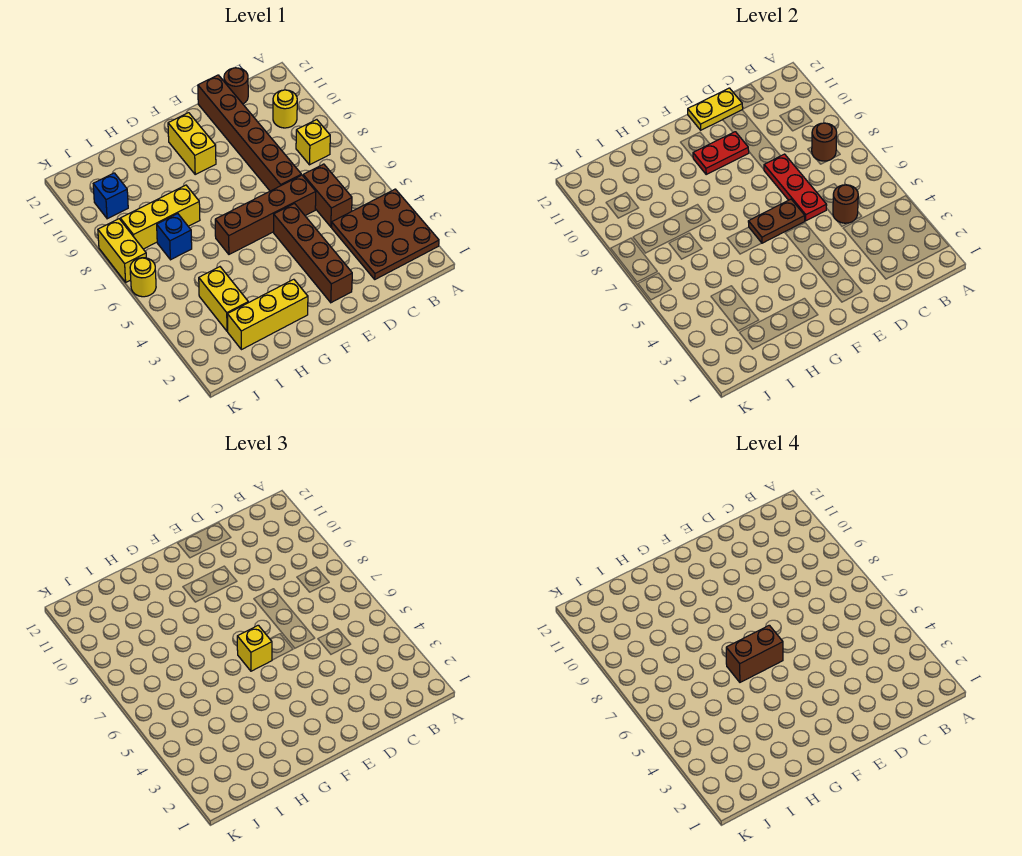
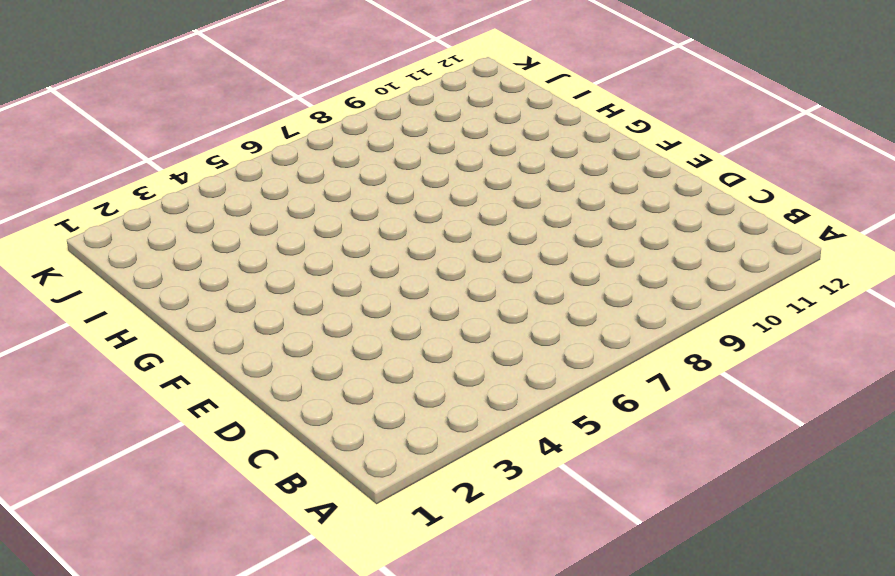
none -> brown 3x3 plate [332,189,439,279]
none -> yellow 1x1 brick [296,120,330,165]
none -> yellow 1x1 round brick [273,90,297,128]

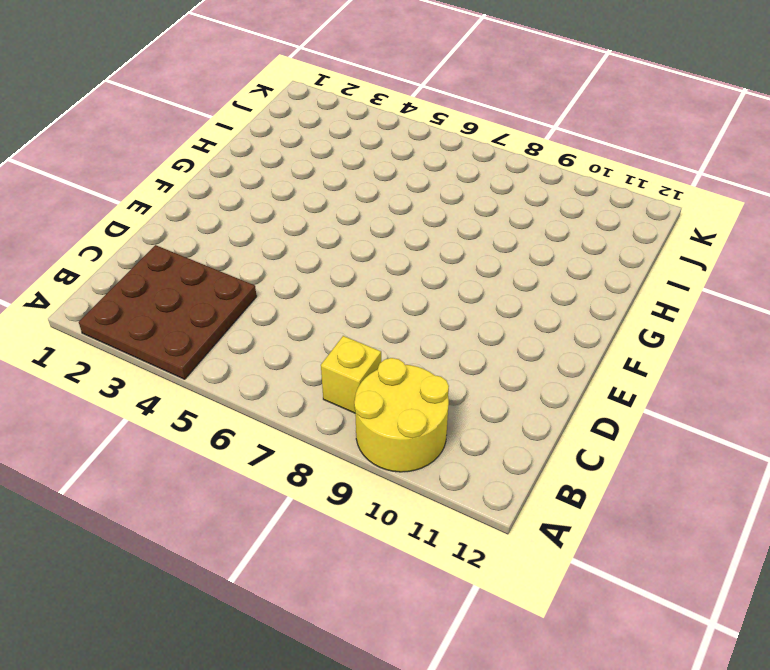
yellow 2x2 round brick [354,358,449,472] -> yellow 1x1 round brick [273,90,297,128]
none -> brown 1x2 brick [303,164,352,227]
none -> brown 1x1 round brick [224,68,248,104]
none -> brown 1x4 brick [215,175,316,254]

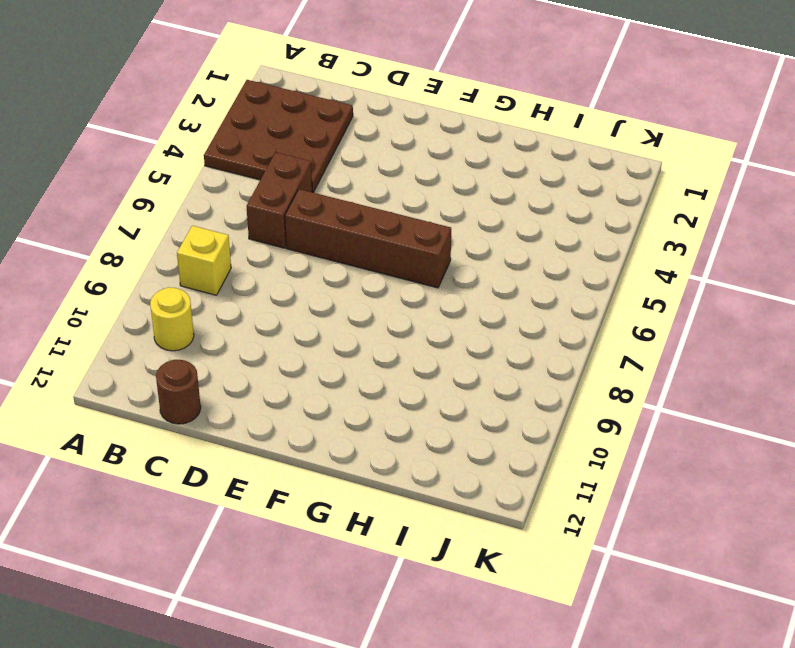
none -> brown 1x6 brick [198,75,301,191]
none -> brown 1x4 brick [274,204,352,303]
none -> yellow 1x2 brick [168,113,216,174]

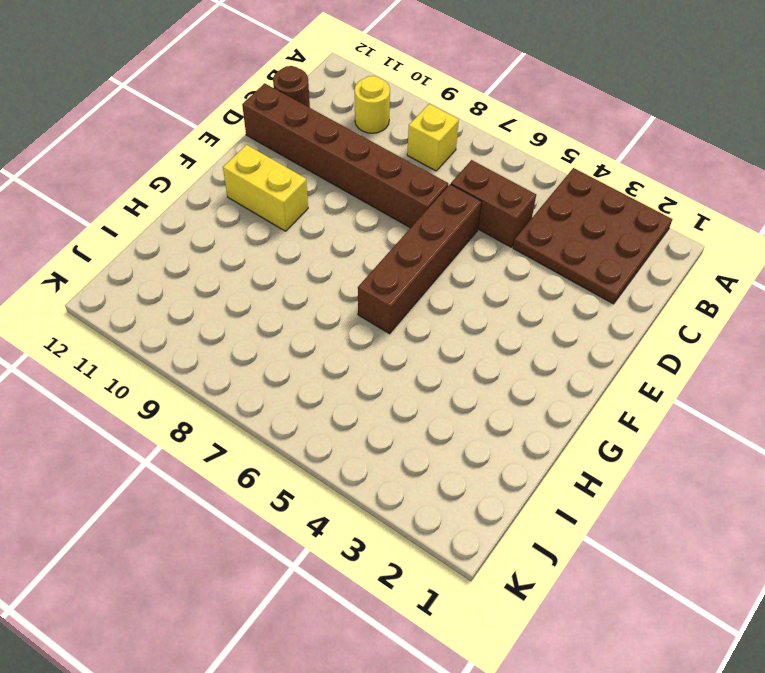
none -> brown 1x4 brick [274,204,352,303]
none -> yellow 1x3 brick [227,279,308,350]
none -> yellow 1x3 brick [120,185,200,249]

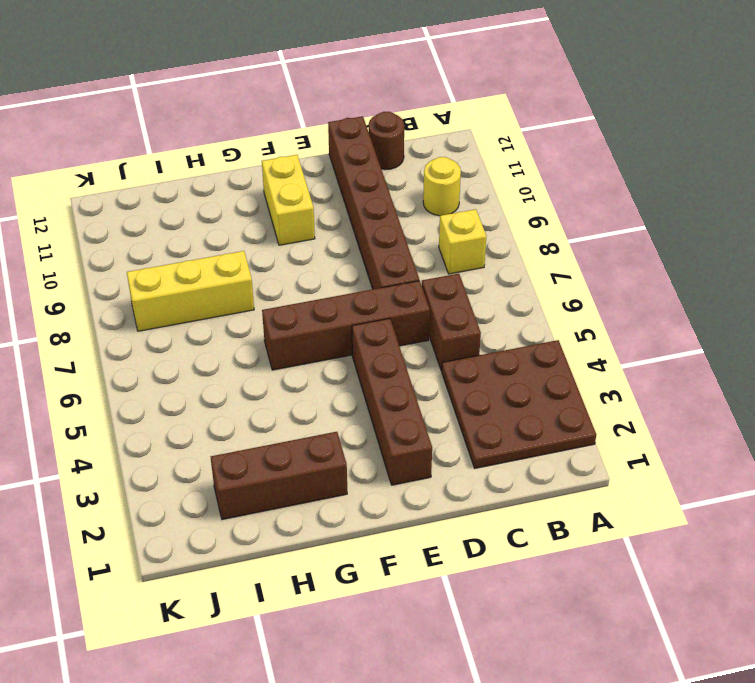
brown 1x3 brick [211,432,347,520] -> yellow 1x3 brick [227,279,308,350]
none -> yellow 1x2 brick [199,267,248,331]
none -> blue 1x1 brick [157,214,192,260]
none -> blue 1x1 brick [93,173,128,219]

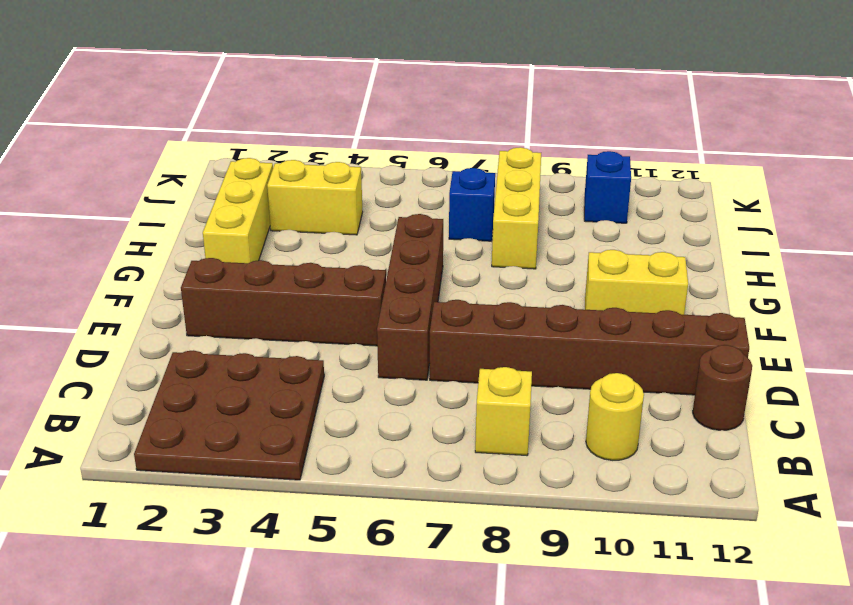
none -> brown 1x2 brick [303,164,352,227]
none -> yellow 1x1 round brick [130,258,156,297]
none -> yellow 1x2 brick [98,219,146,282]

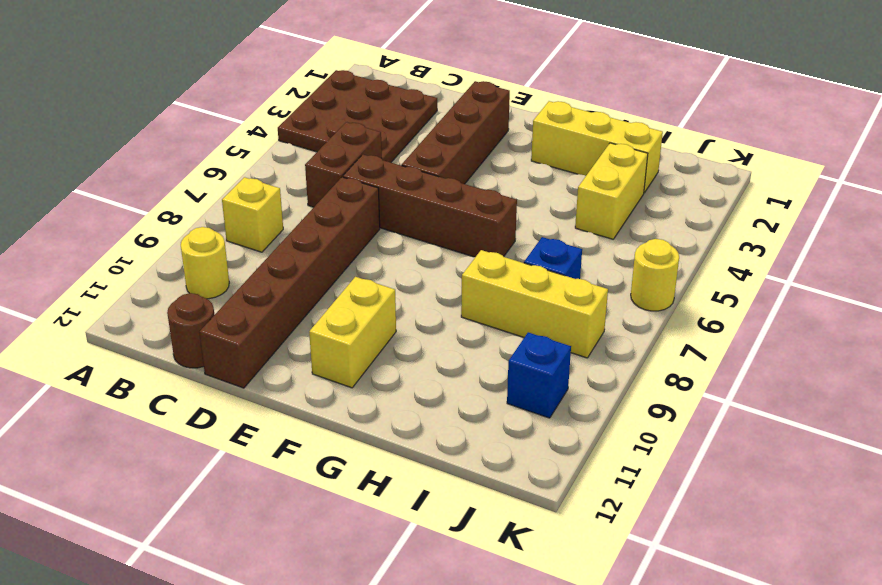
none -> yellow 1x2 brick [98,219,146,282]
none -> brown 1x1 round brick [812,123,837,161]
none -> brown 1x1 round brick [833,185,858,223]

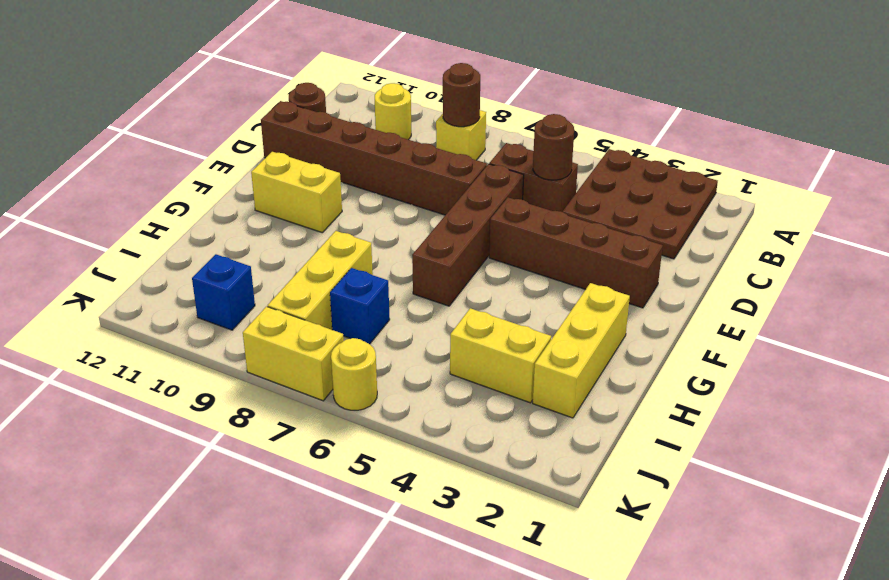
none -> red 1x3 plate [764,154,827,221]
none -> yellow 1x2 plate [688,88,743,130]
none -> brown 1x2 plate [748,199,805,243]

